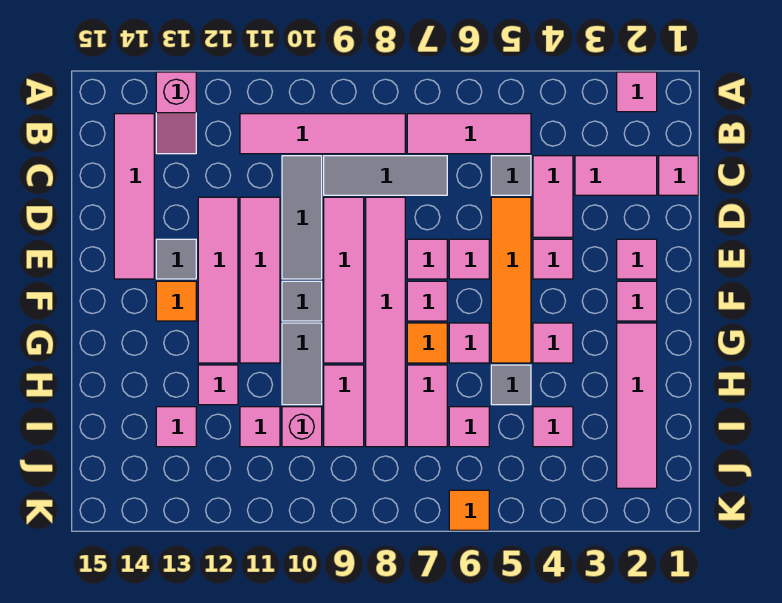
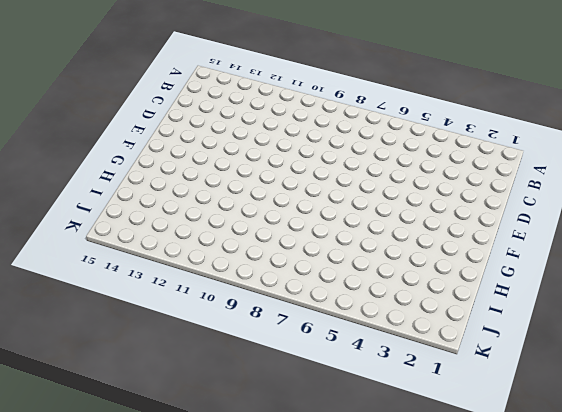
none -> pink 1x1 tile [617,72,657,112]
none -> pink 1x2 slope [156,72,196,154]
none -> pink 1x3 tile [407,114,531,154]
none -> pink 1x4 tile [240,114,405,154]

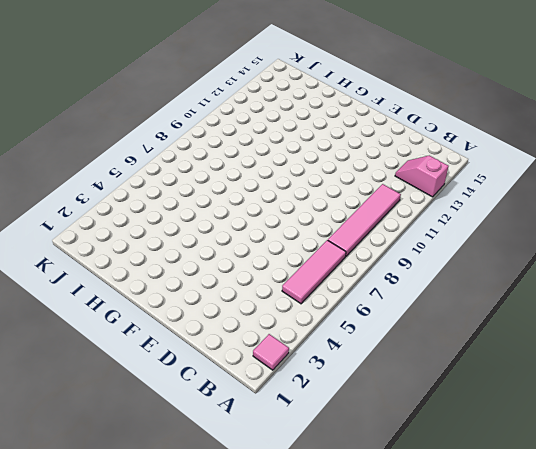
none -> pink 1x4 tile [114,114,154,279]
none -> pink 1x1 tile [659,156,698,195]
none -> pink 1x2 tile [575,156,657,195]
none -> pink 1x2 tile [533,156,573,237]

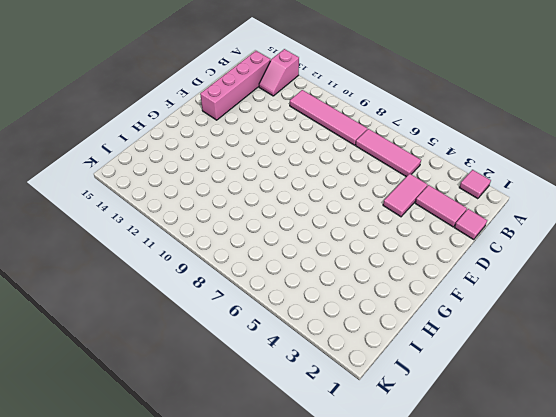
pink 1x4 brick [200,51,270,120] -> pink 1x4 tile [114,114,154,279]
none -> grey 1x1 tile [491,156,531,195]
none -> grey 1x3 tile [324,156,447,195]
none -> grey 1x3 tile [282,156,322,279]
none -> orange 1x4 tile [491,197,531,363]

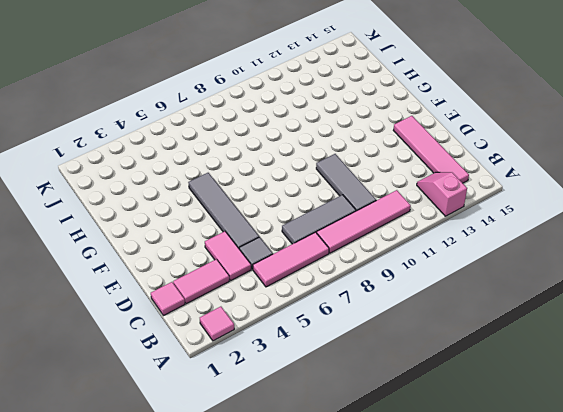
grey 1x4 tile [188,173,259,248] -> orange 1x4 tile [491,197,531,363]
none -> pink 1x6 tile [366,197,405,447]
none -> pink 1x4 tile [324,197,364,363]
none -> pink 1x4 tile [240,197,280,363]
none -> pink 1x4 tile [198,197,238,363]

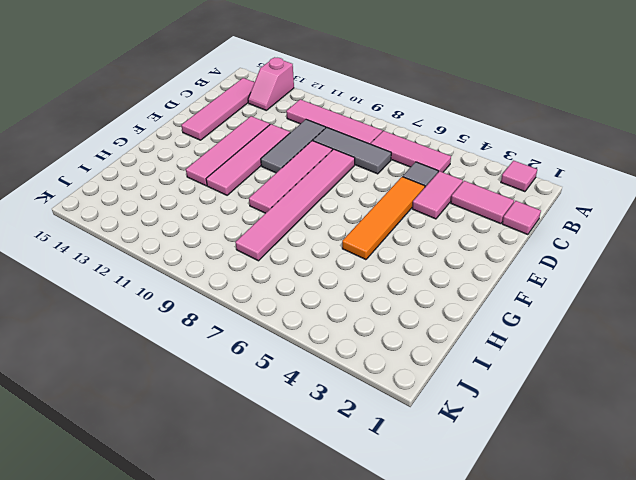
none -> pink 1x1 tile [617,239,657,279]
none -> pink 1x1 tile [533,239,573,279]
none -> pink 1x1 tile [449,239,489,279]
none -> pink 1x1 tile [407,239,447,279]

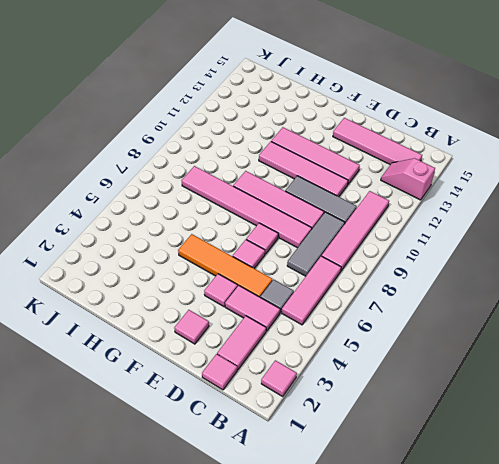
none -> grey 1x1 tile [156,239,196,279]
none -> pink 1x1 tile [617,281,657,321]
none -> pink 1x1 tile [407,281,447,321]
none -> grey 1x1 tile [282,281,322,321]

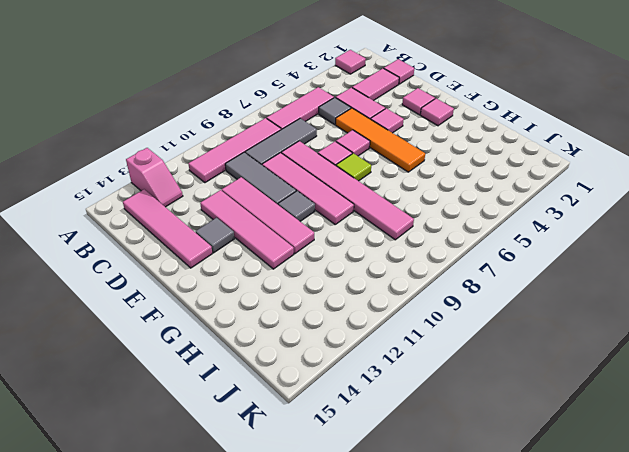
lime 1x1 tile [336,153,371,181] -> pink 1x1 tile [407,281,447,321]
none -> orange 1x1 tile [156,281,196,321]
none -> pink 1x4 tile [617,323,657,488]
none -> pink 1x1 tile [533,323,573,363]
none -> pink 1x1 tile [449,323,489,363]

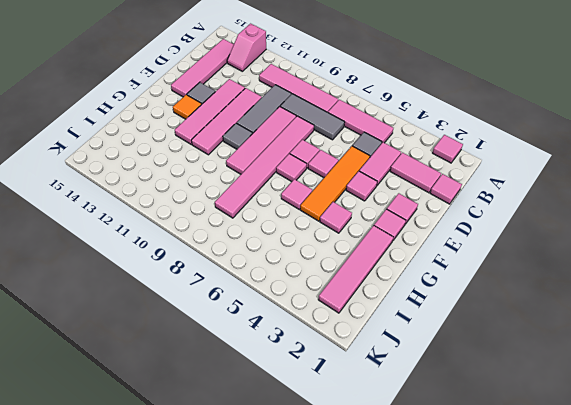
none -> orange 1x1 tile [407,323,447,363]
none -> grey 1x2 tile [282,323,322,405]
none -> grey 1x1 tile [491,365,531,405]
none -> pink 1x2 tile [407,365,447,447]

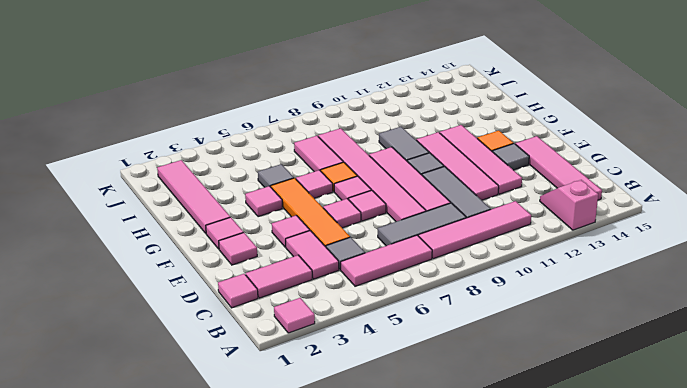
none -> pink 1x2 tile [324,365,364,447]
none -> pink 1x1 tile [198,365,238,405]
none -> pink 1x1 tile [533,407,573,447]
none -> pink 1x1 tile [449,407,489,447]

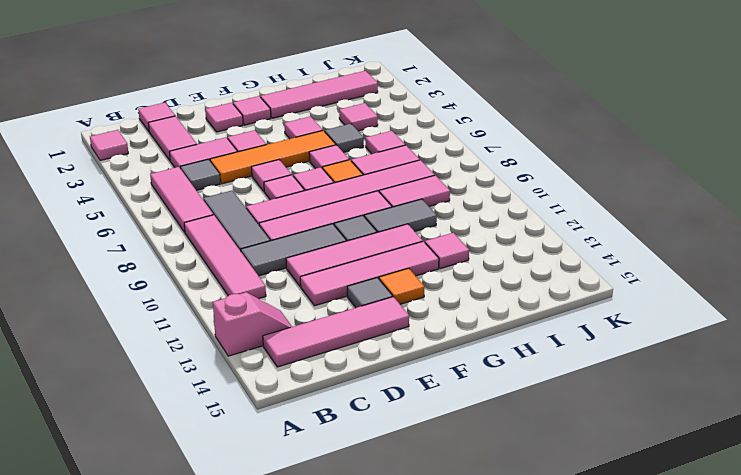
none -> pink 1x1 brick [282,407,322,447]
none -> pink 1x1 tile [240,407,280,447]
none -> pink 1x1 tile [156,407,196,447]
none -> orange 1x1 tile [449,490,489,530]

